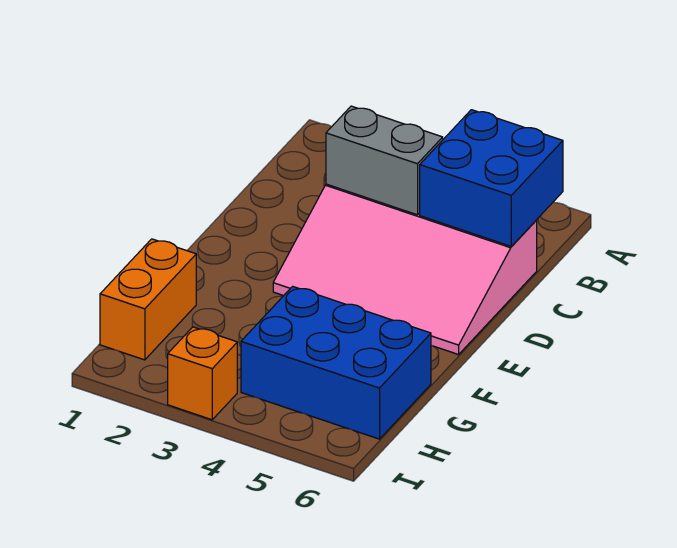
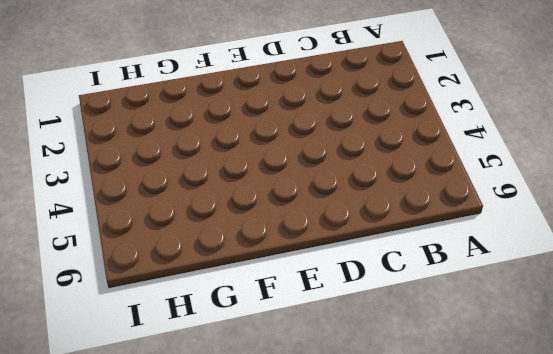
none -> pink 3x4 slope [273,184,537,355]
none -> orange 1x2 brick [100,239,196,360]

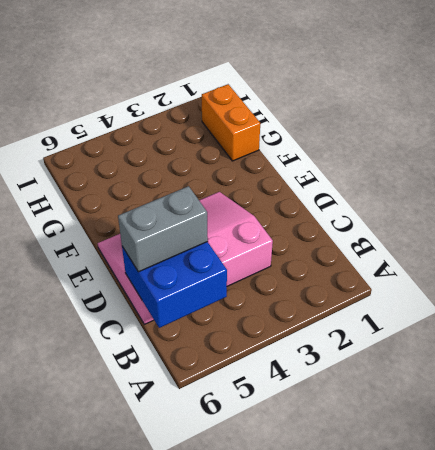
grey 1x2 brick [118,186,208,272] -> grey 1x2 brick moved to [326,106,443,215]
none -> blue 2x3 brick [241,286,431,439]
none -> orange 1x1 brick [168,327,237,420]

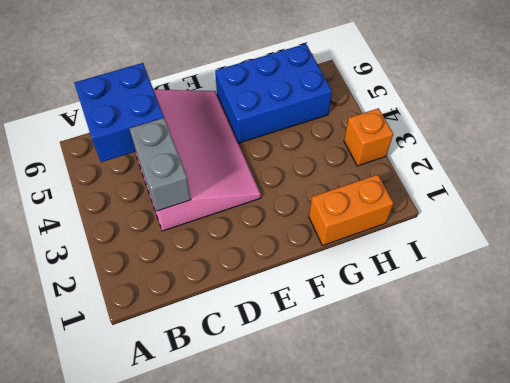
blue 2x3 brick [215,44,332,143] -> blue 2x3 brick turned to [241,286,431,439]

